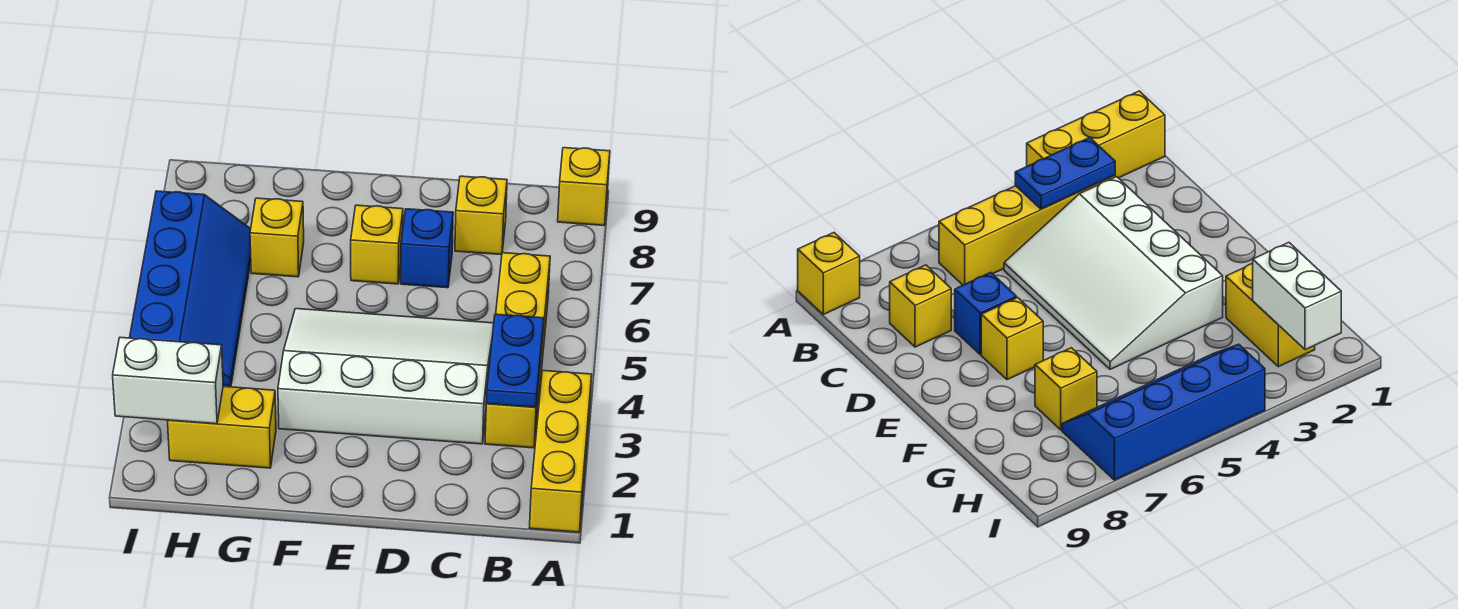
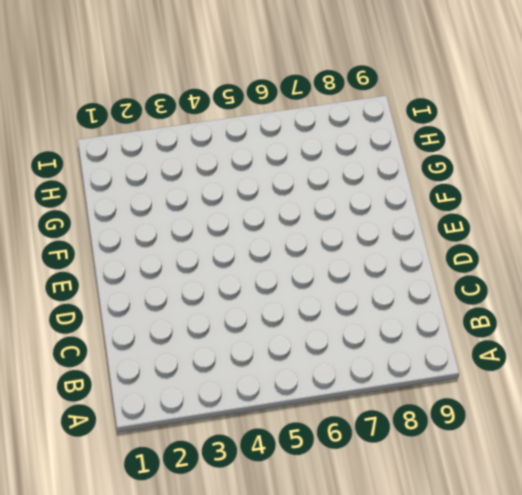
none -> yellow 1x3 brick [529,371,592,532]
none -> yellow 1x1 brick [558,148,610,225]
none -> yellow 1x4 brick [485,253,550,448]

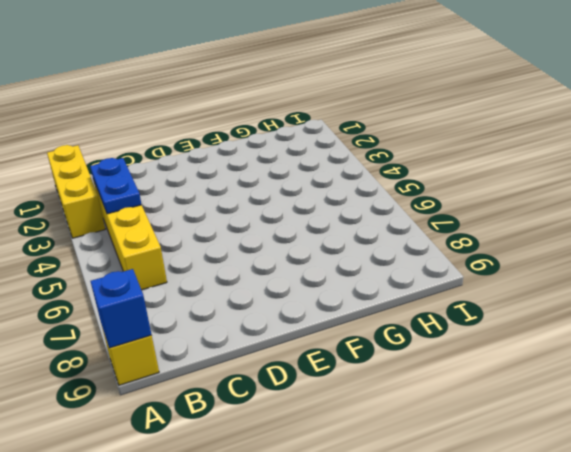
blue 1x1 brick [90,269,152,348] -> blue 1x1 brick moved to [401,209,453,288]
none -> white 3x4 slope [278,309,494,444]
none -> yellow 1x1 brick [455,176,507,255]
none -> yellow 1x1 brick [351,205,403,284]

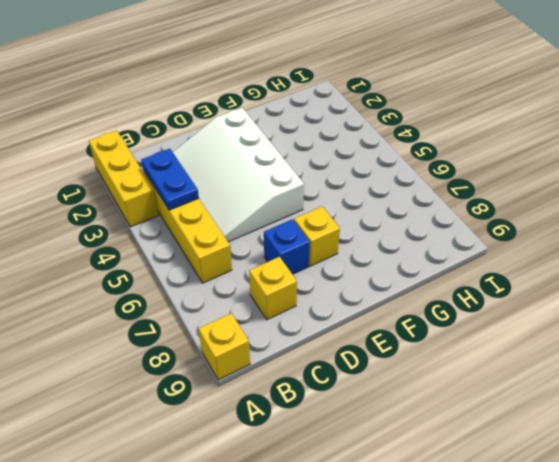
white 3x4 slope [173,108,304,242] -> white 3x4 slope turned to [278,309,494,444]
none -> yellow 1x2 brick [167,387,276,468]
none -> yellow 1x1 brick [250,198,304,277]
none -> blue 2x4 slope [130,191,251,386]

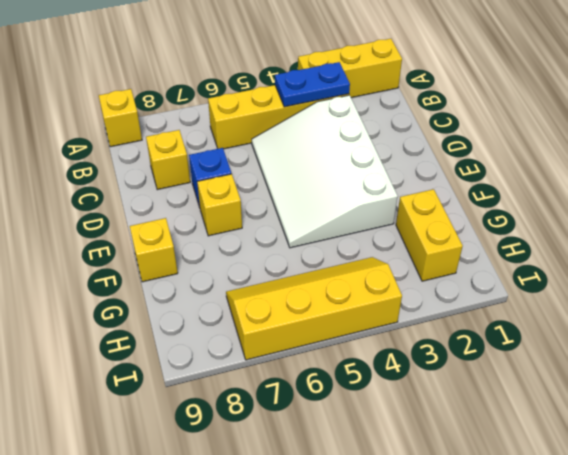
yellow 1x1 brick [130,218,178,282] -> yellow 1x1 brick moved to [250,198,304,277]
yellow 2x4 slope [226,257,402,360] -> blue 2x4 slope [130,191,251,386]
none -> white 1x2 brick [113,337,223,424]

